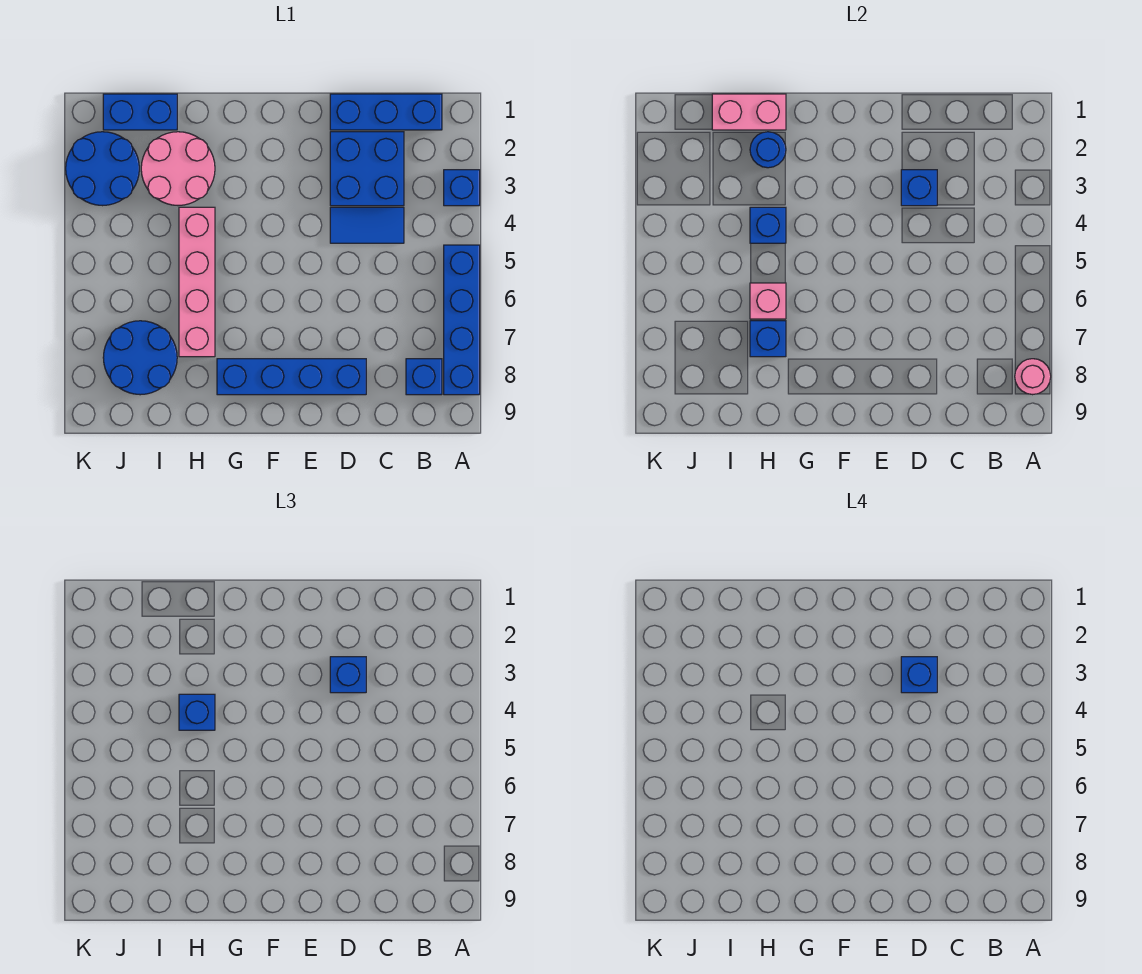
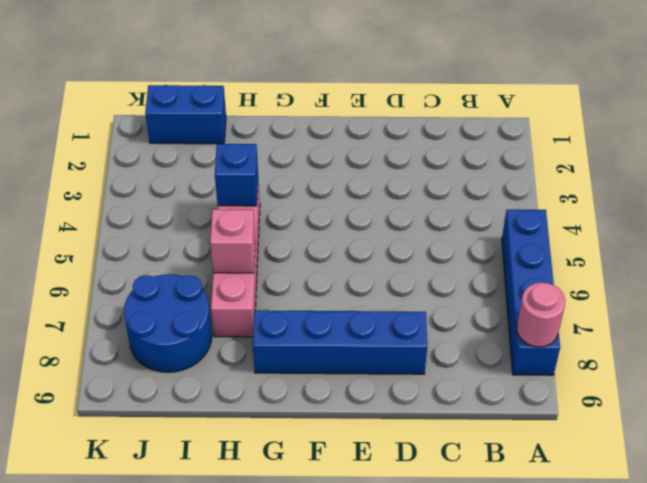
none -> blue 1x1 brick [444,170,480,206]
none -> blue 1x3 brick [330,94,442,130]
none -> blue 1x1 brick [406,359,442,395]

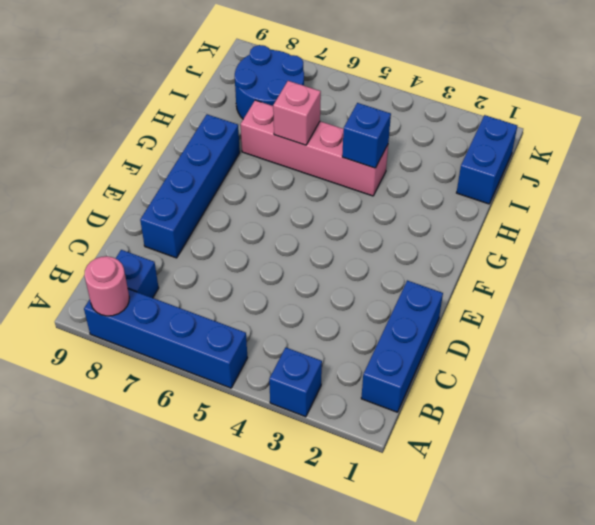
none -> blue 2x2 brick [330,132,404,206]
none -> blue 1x2 tile [330,207,404,243]
none -> pink 2x2 round brick [141,132,215,206]

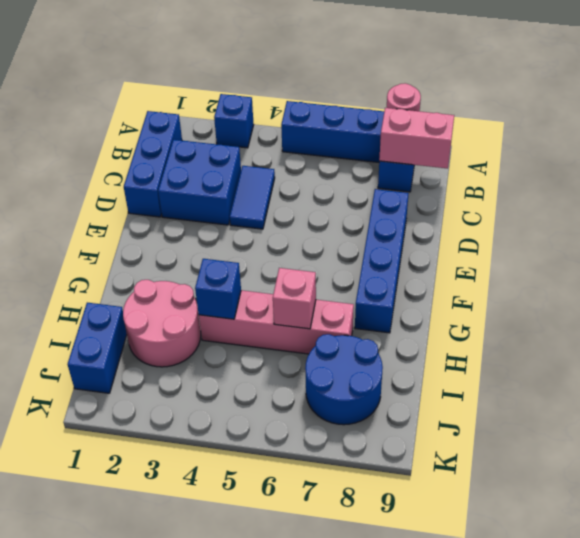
pink 1x2 brick [379,108,454,169] -> pink 1x2 brick turned to [712,94,786,130]
none -> blue 2x2 round brick [66,132,139,206]
none -> blue 1x1 brick [901,170,937,206]
none -> blue 1x1 round brick [750,132,786,168]

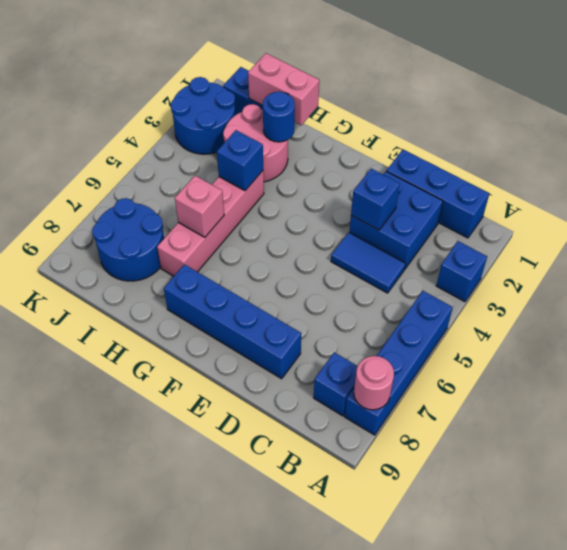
none -> blue 1x1 brick [750,321,786,357]
none -> blue 1x1 brick [330,657,366,693]
none -> blue 1x1 brick [179,694,215,730]

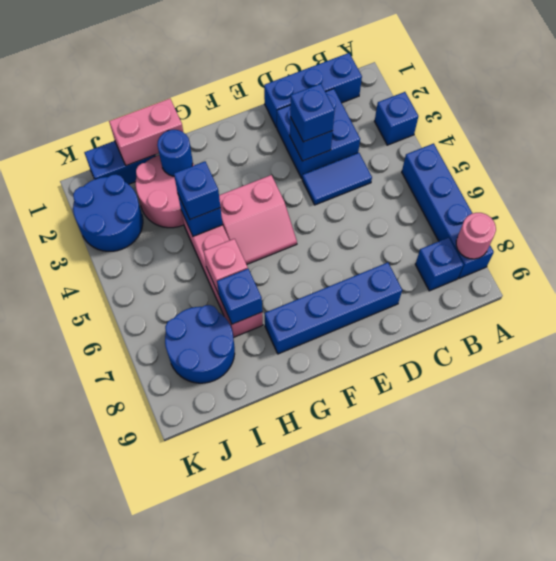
pink 2x2 slope [219,175,297,264] -> none
none -> blue 1x1 brick [901,657,937,693]

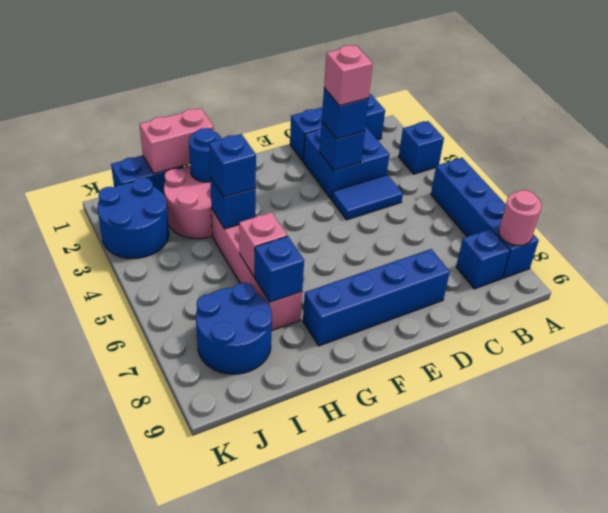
pink 1x1 brick [324,45,373,106] -> blue 1x1 brick [901,657,937,693]

